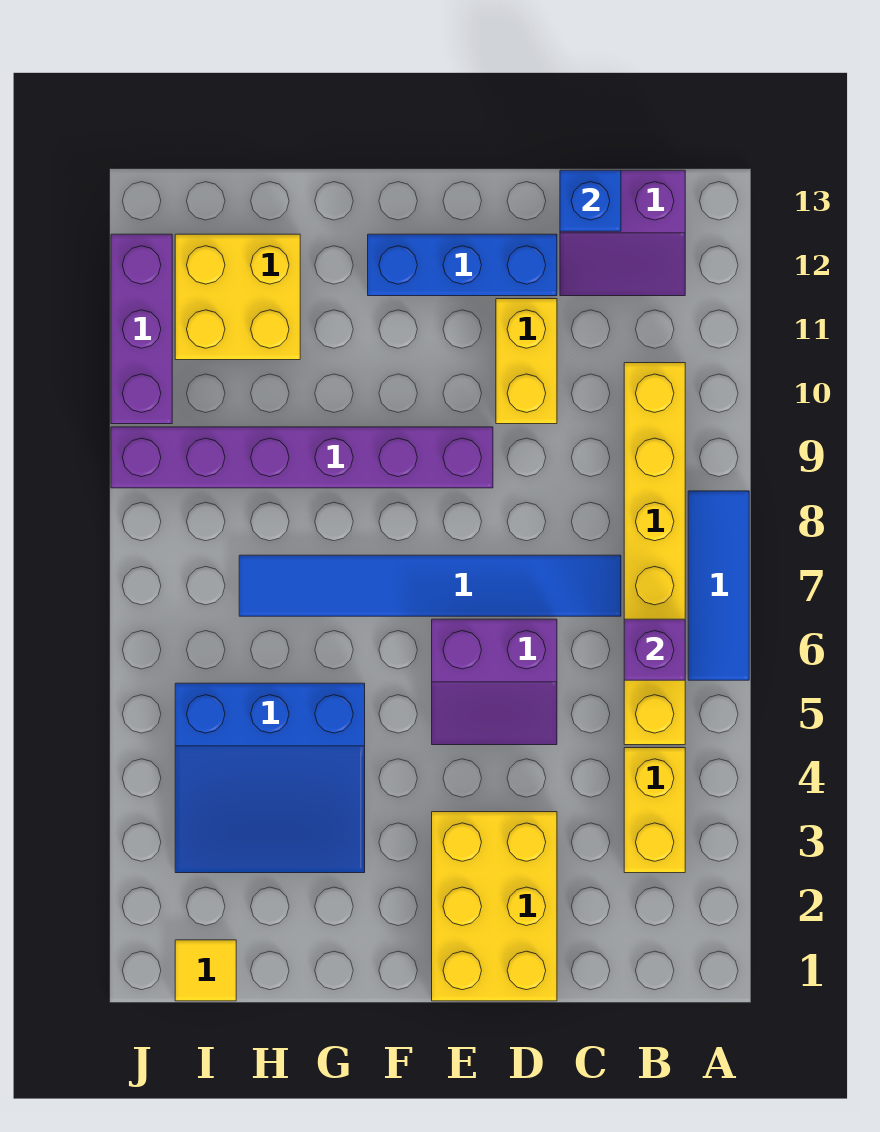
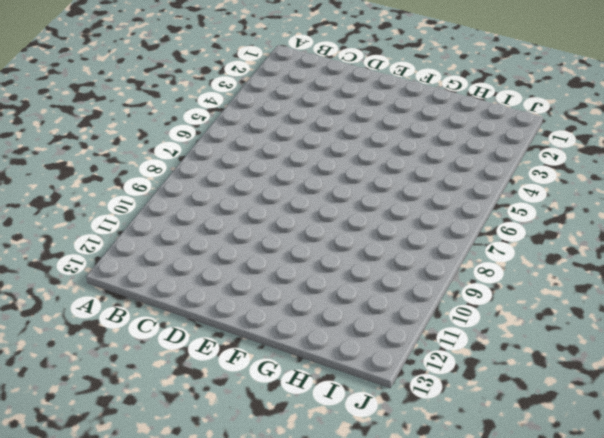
none -> blue 1x3 tile [688,491,749,680]
none -> yellow 1x2 brick [624,748,685,873]
none -> yellow 1x6 brick [624,363,685,745]

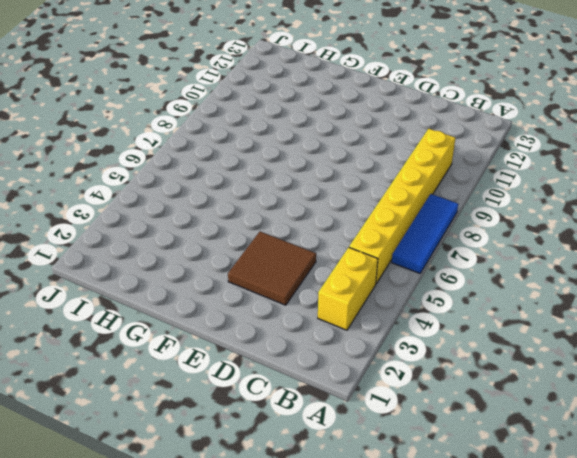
brown 2x2 tile [228,232,316,305] -> yellow 2x3 brick [432,812,557,1001]
none -> purple 2x2 slope [560,170,685,296]
none -> blue 1x6 tile [239,555,621,616]
none -> purple 2x2 slope [432,619,557,745]

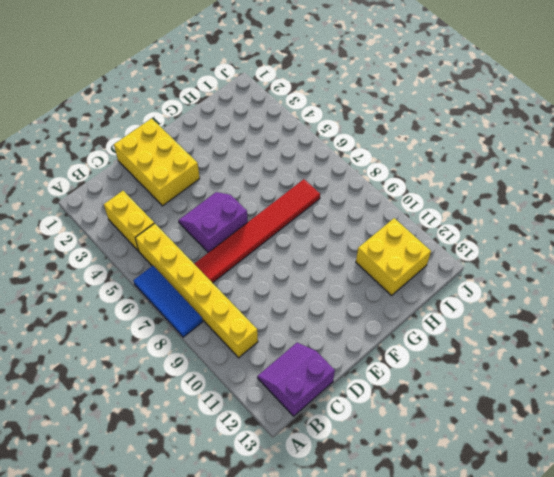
red 1x6 tile [194,179,320,283] -> blue 1x6 tile [239,555,621,616]
none -> yellow 1x2 brick [496,299,557,424]
none -> blue 1x3 brick [368,234,557,296]
none -> purple 1x6 brick [111,427,493,488]

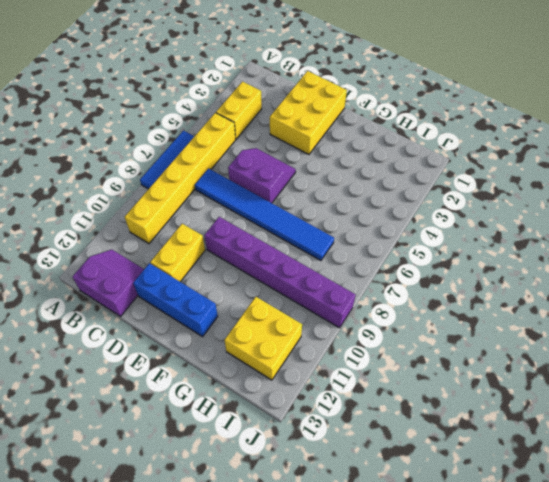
none -> blue 3x3 slope [175,683,365,873]
none -> yellow 1x1 tile [175,940,236,1001]
none -> purple 1x3 brick [111,234,172,424]

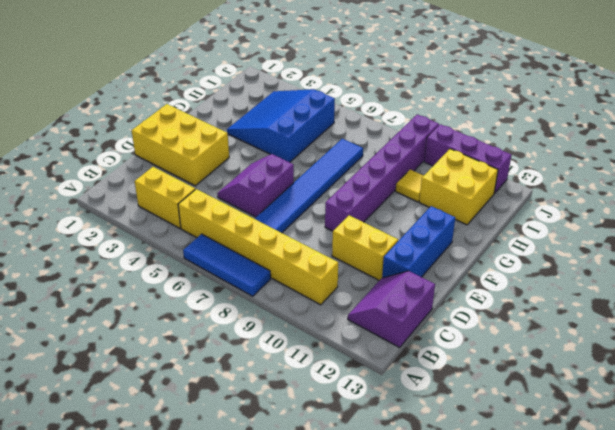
yellow 1x1 tile [396,170,424,202] -> yellow 1x1 tile moved to [175,940,236,1001]
none -> purple 1x1 brick [624,619,685,680]
none -> blue 1x1 brick [560,170,621,231]

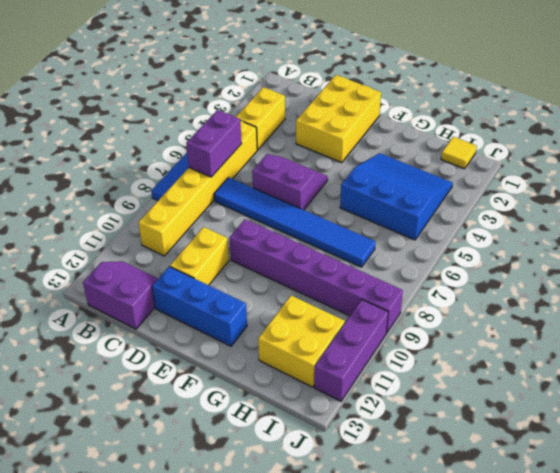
purple 1x2 brick [186,110,242,177] -> purple 1x1 brick [624,619,685,680]
none -> blue 1x1 brick [560,170,621,231]

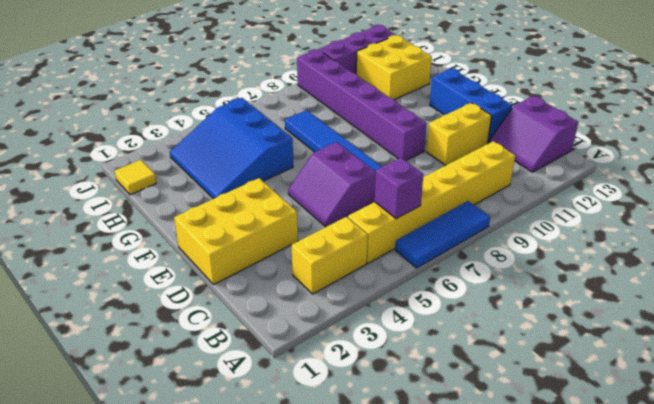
none -> blue 1x1 brick [560,170,621,231]

